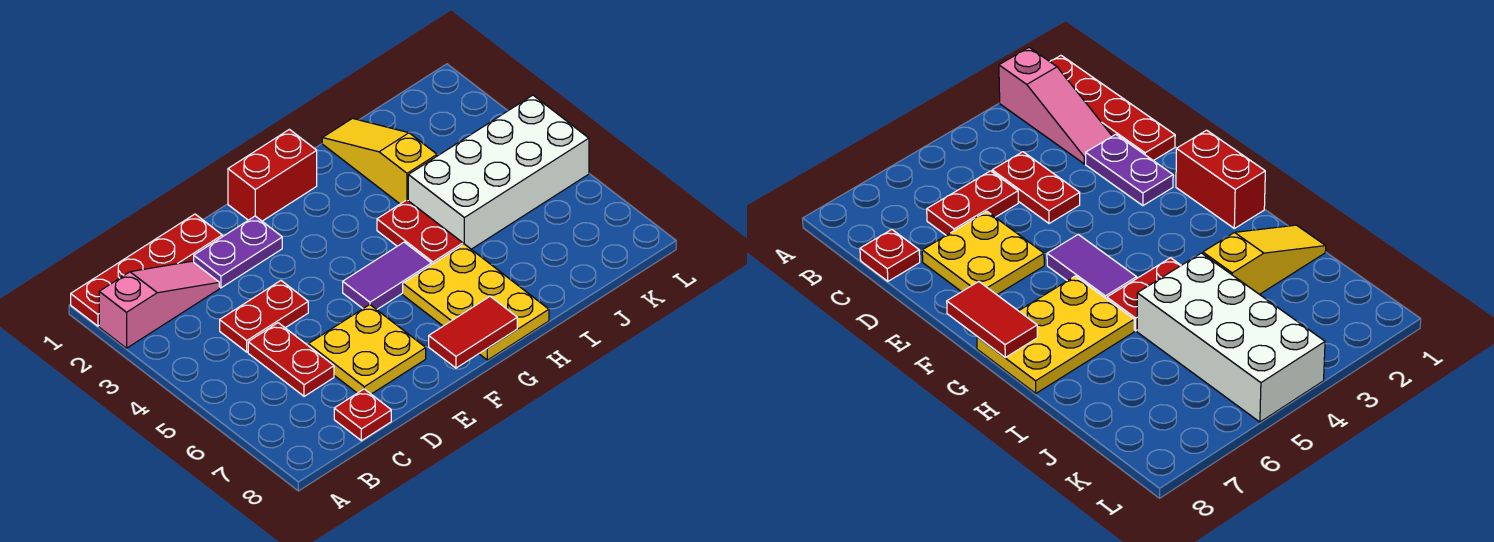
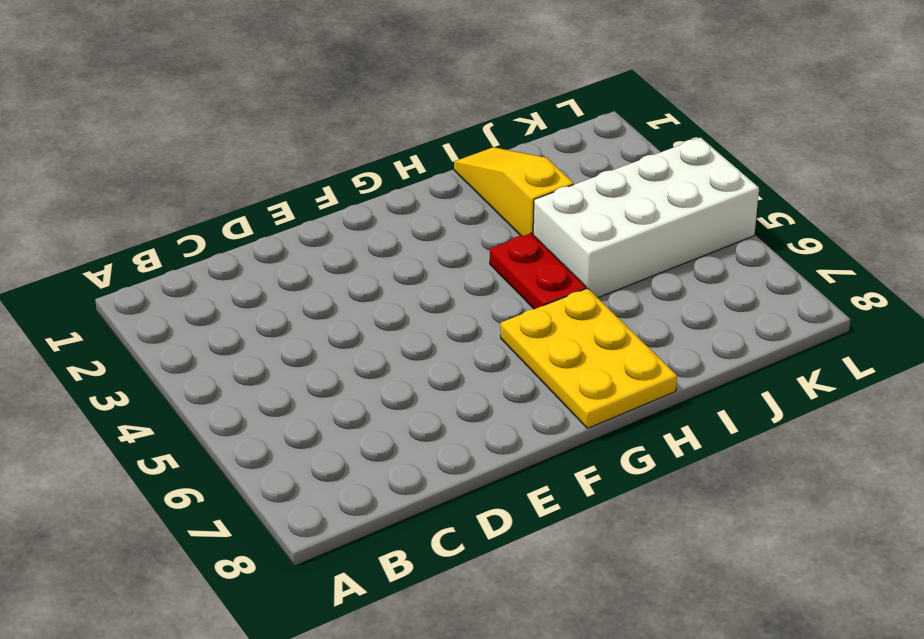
none -> red 1x4 plate [71,214,222,326]
none -> pink 1x3 slope [99,261,219,348]
none -> red 1x2 plate [220,281,308,352]

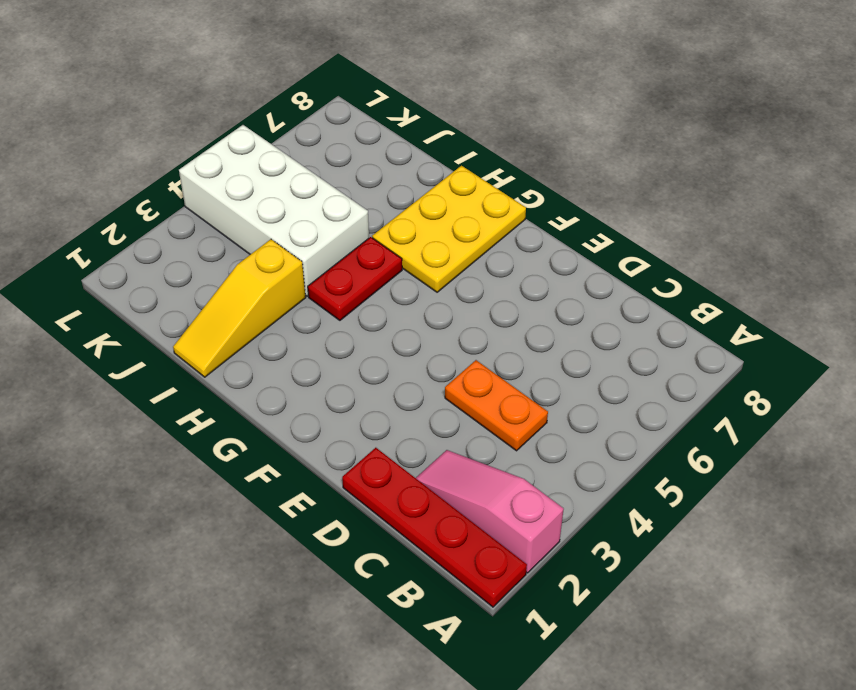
orange 1x2 plate [445,360,548,451] -> red 1x2 plate [220,281,308,352]
none -> red 1x2 plate [248,323,334,396]
none -> red 1x1 plate [334,389,391,441]
none -> purple 1x2 plate [194,216,282,288]

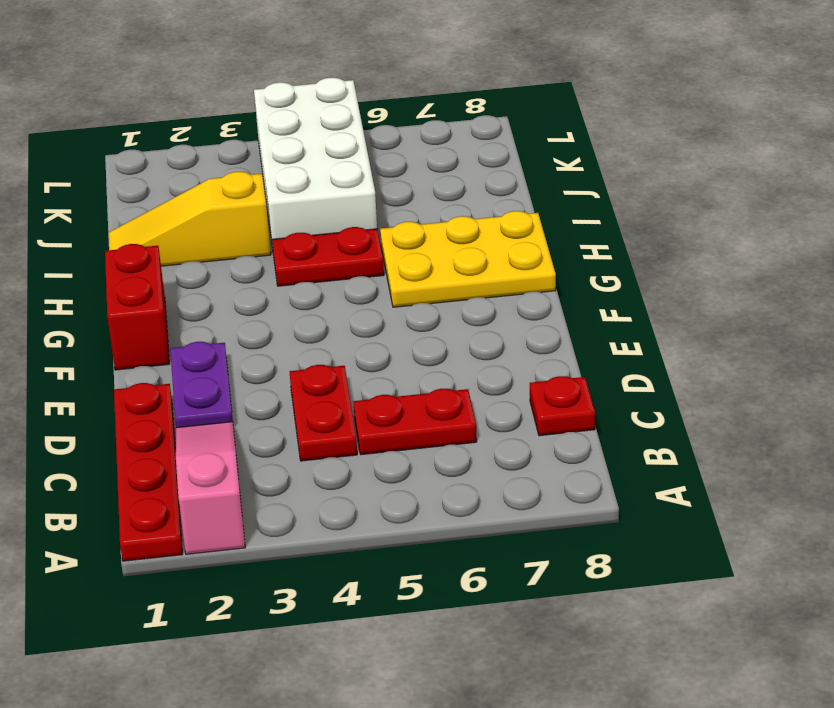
none -> yellow 2x2 plate [308,305,426,394]
none -> purple 1x2 tile [343,242,431,310]
none -> red 1x2 tile [429,296,517,368]

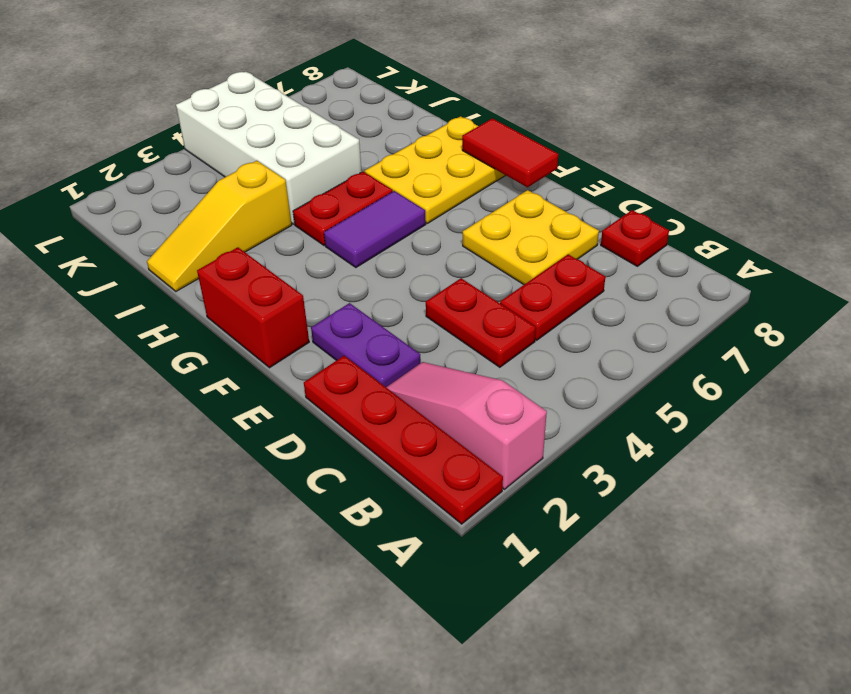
purple 1x2 tile [324,191,426,268] -> purple 1x2 tile turned to [343,242,431,310]

